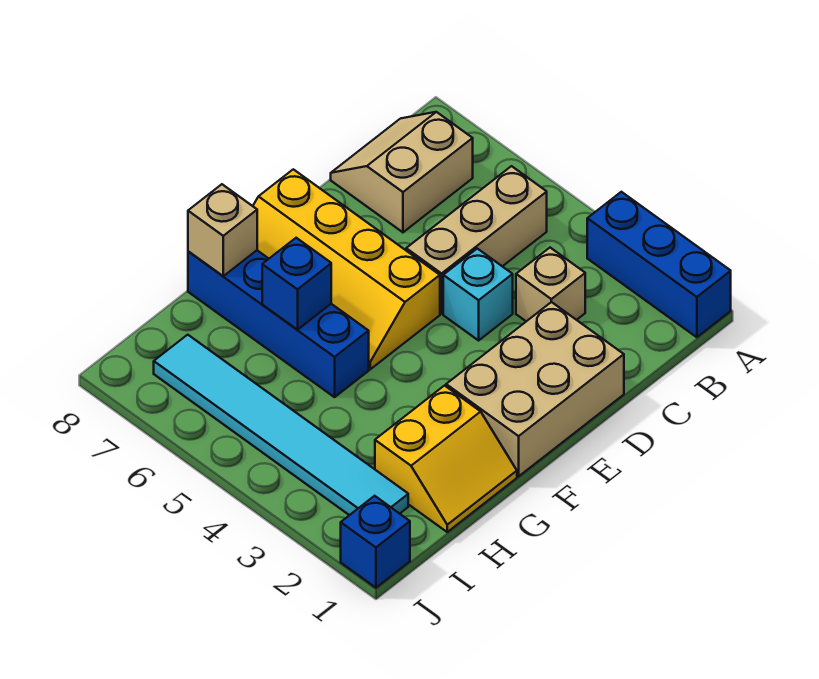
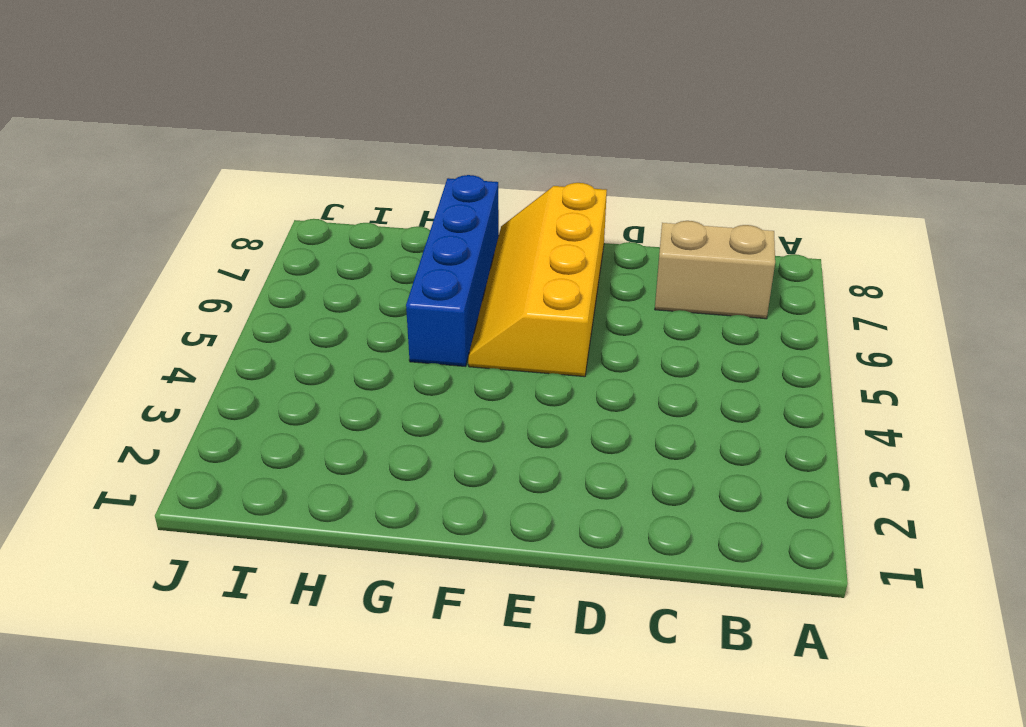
none -> blue 1x3 brick [587,192,731,337]
none -> tan 1x3 brick [406,166,547,314]
none -> tan 1x1 brick [516,248,585,321]

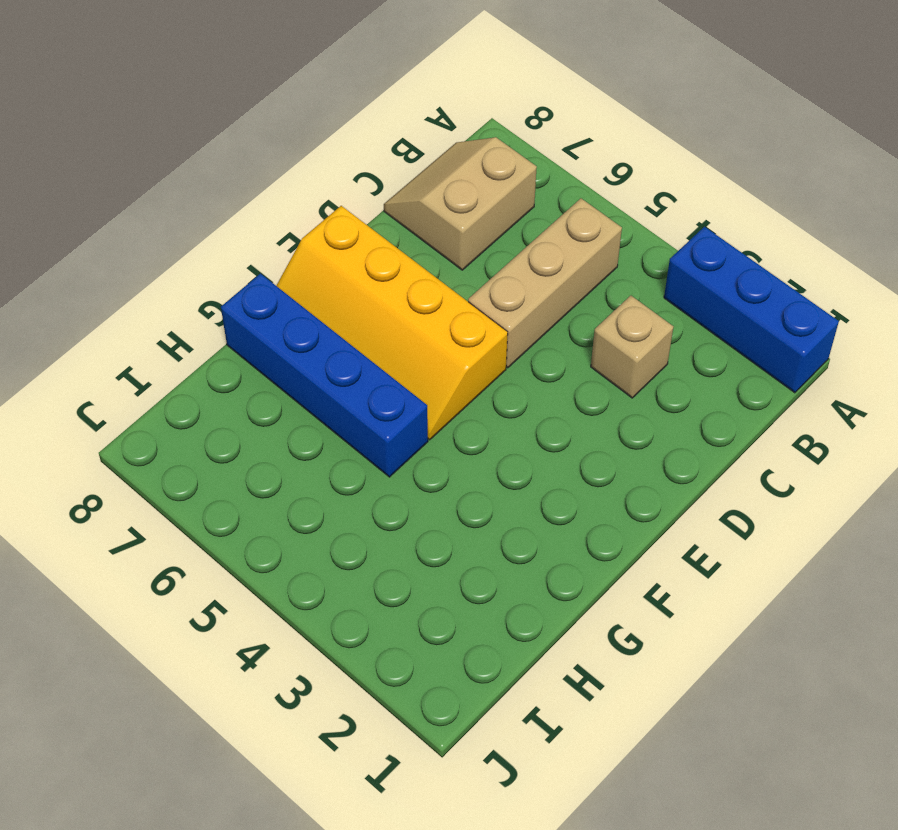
none -> tan 2x3 brick [446,302,624,476]
none -> cyan 1x1 brick [443,249,513,340]
none -> yellow 2x2 slope [375,386,517,532]

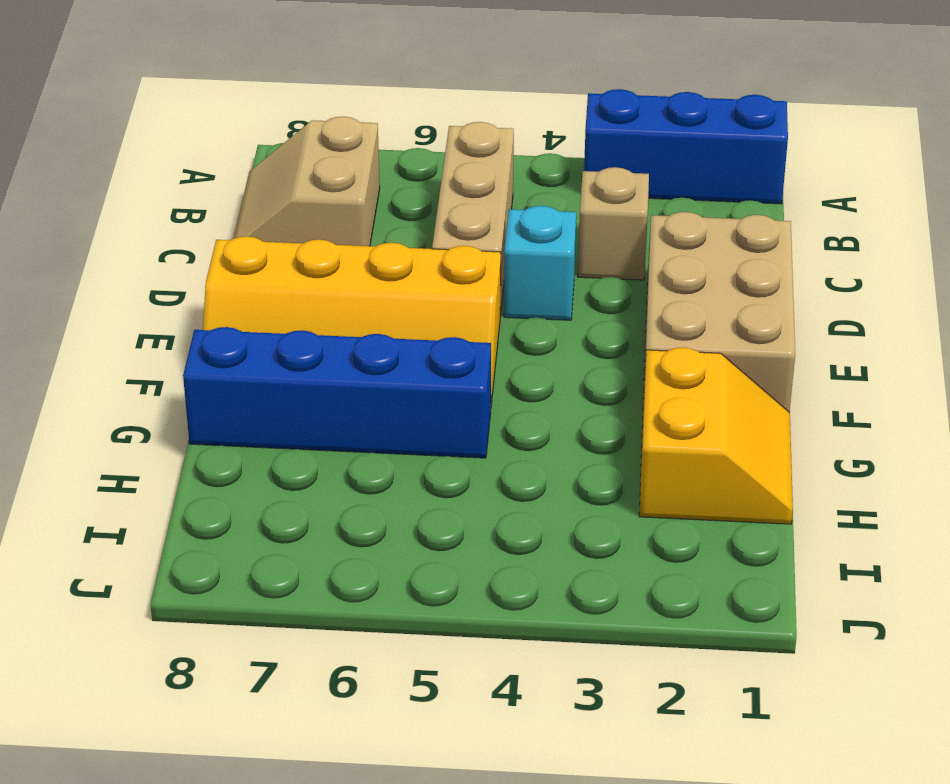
none -> cyan 1x6 tile [154,335,408,515]
none -> blue 1x1 brick [341,496,410,588]
none -> blue 1x1 brick [262,238,331,330]

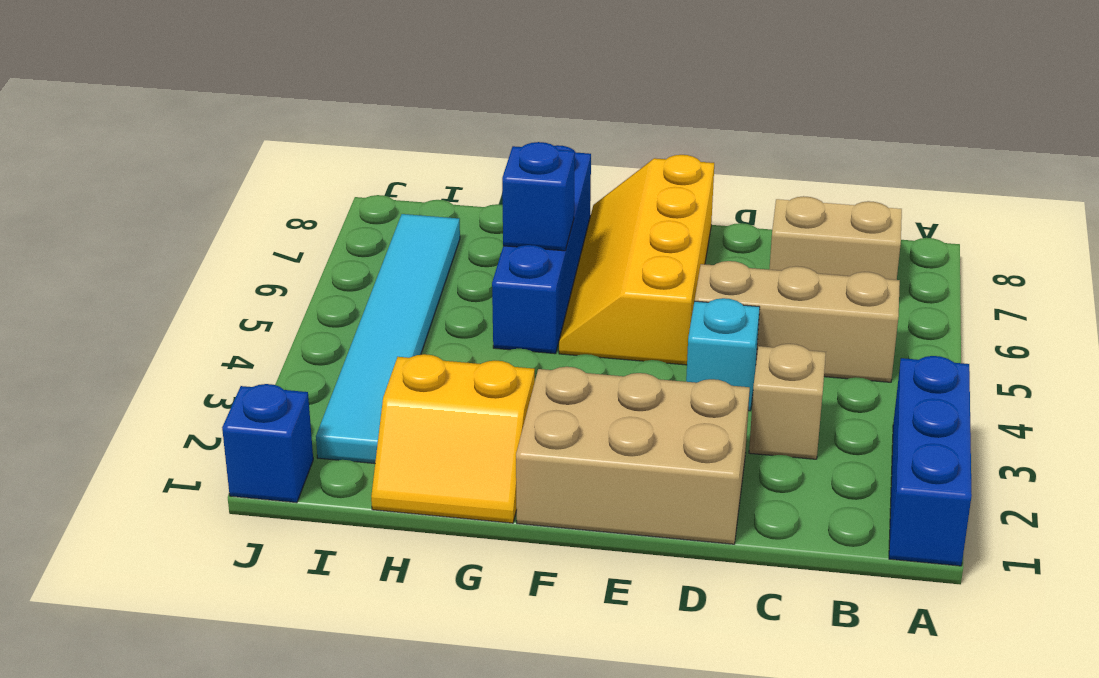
none -> tan 1x1 brick [188,184,257,276]

